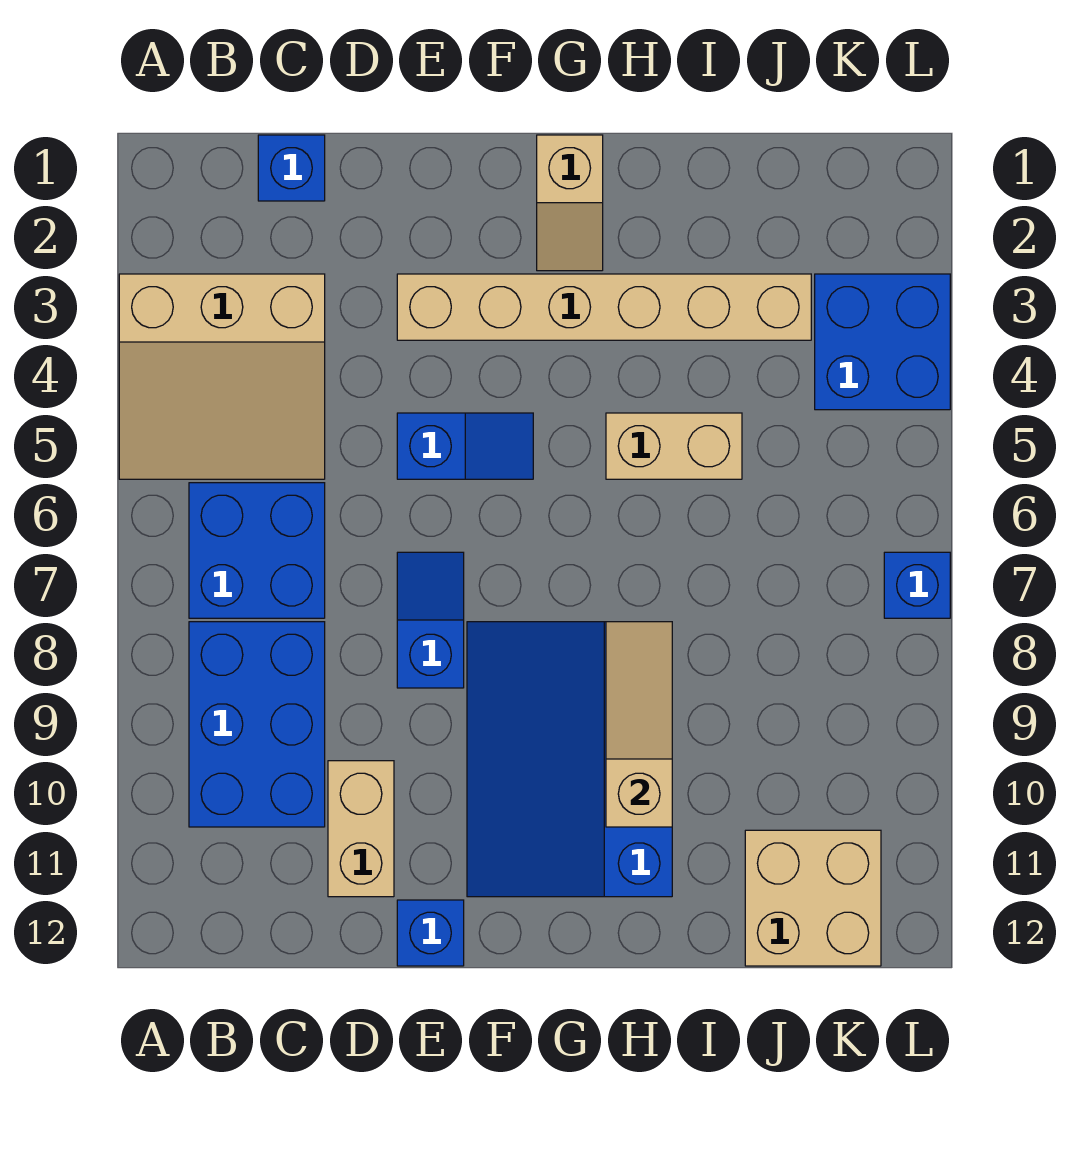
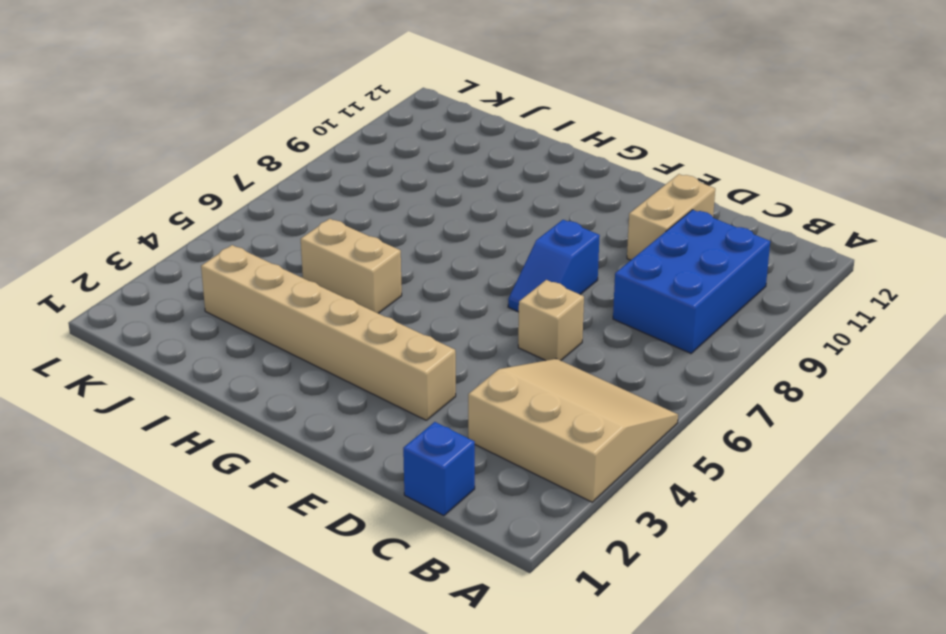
tan 1x1 brick [518,280,584,361] -> none
none -> blue 2x2 brick [189,483,325,618]
none -> blue 1x2 slope [397,413,533,479]
none -> blue 1x1 brick [397,900,464,966]

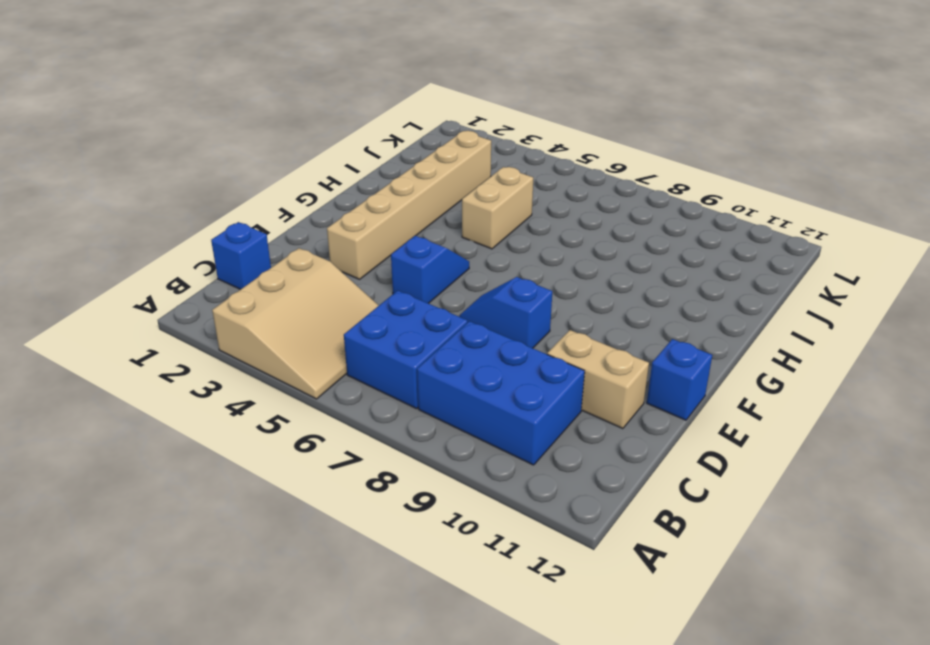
none -> blue 3x4 slope [467,622,672,897]
none -> tan 1x2 slope [537,135,603,271]
none -> tan 2x2 brick [745,830,881,966]

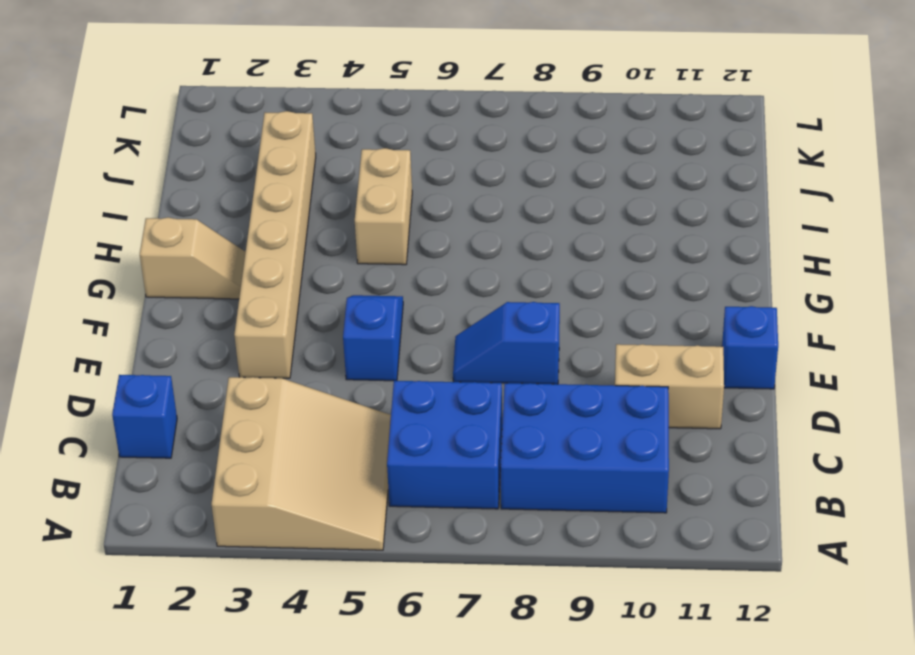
none -> blue 3x4 slope [467,622,672,897]
none -> tan 2x2 brick [745,830,881,966]
none -> blue 2x2 brick [815,274,950,410]

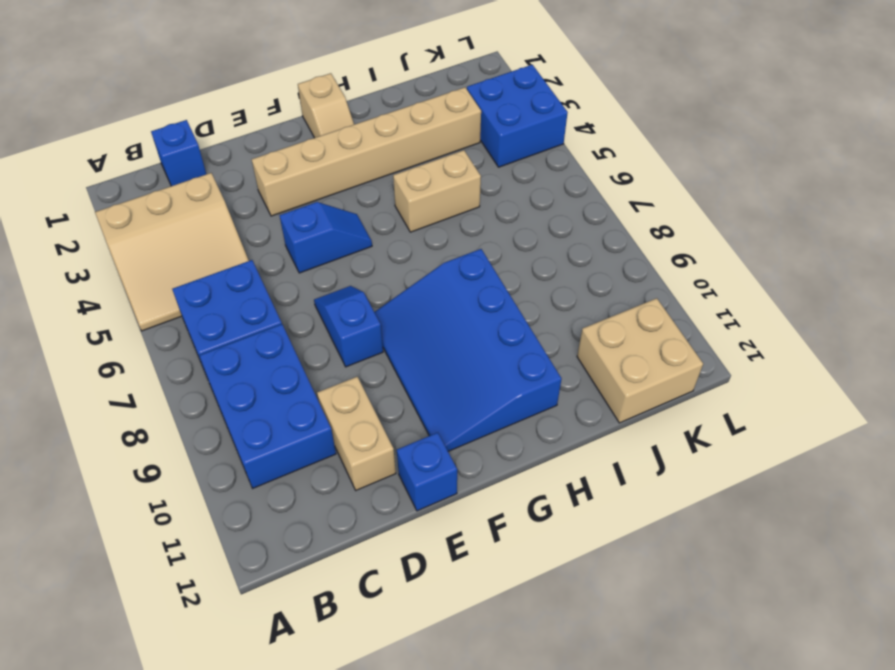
none -> blue 1x1 brick [884,552,950,618]
none -> tan 1x3 slope [606,622,672,827]

